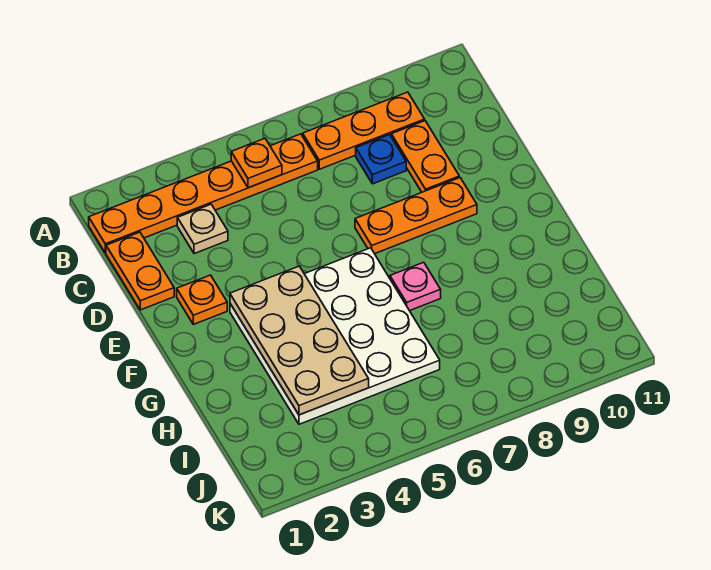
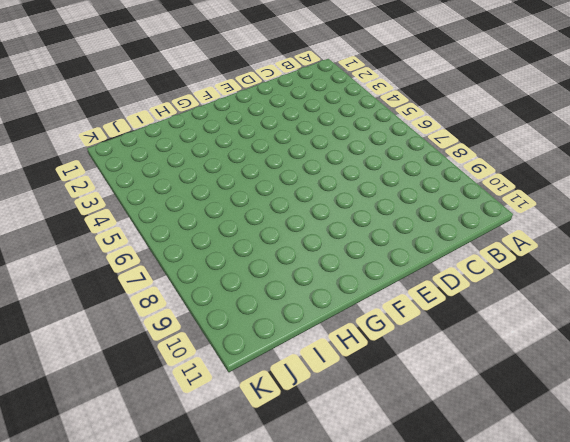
none -> orange 1x6 plate [89,134,318,253]
none -> orange 1x3 plate [303,92,425,169]
none -> orange 1x2 plate [106,232,174,310]

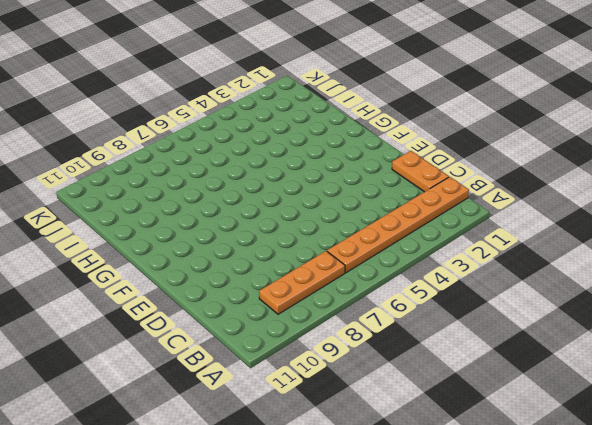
none -> tan 1x1 plate [177,204,228,254]
none -> blue 1x1 plate [356,135,406,184]
none -> orange 1x2 plate [391,121,459,192]

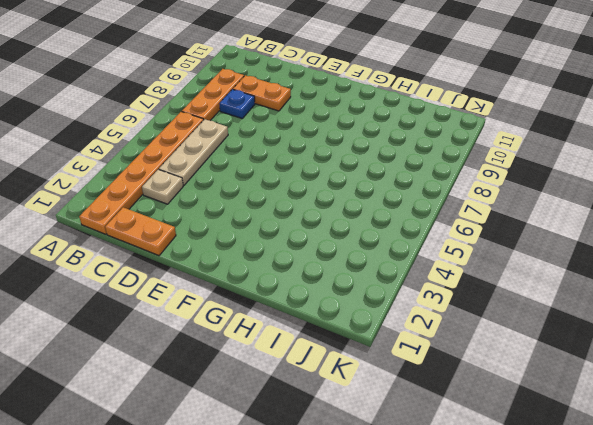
tan 1x3 plate [159,119,228,185] -> none
none -> orange 1x1 plate [177,275,227,324]
none -> orange 1x3 plate [355,178,477,254]
none -> white 4x4 plate [230,248,440,424]

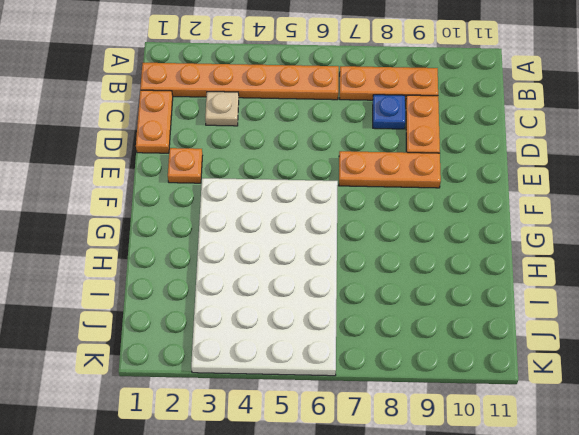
white 4x6 plate [191,178,338,376] -> white 4x4 plate [230,248,440,424]
none -> pink 1x1 plate [390,262,441,311]
none -> orange 1x1 plate [231,139,282,188]
none -> tan 2x4 plate [230,266,369,415]

